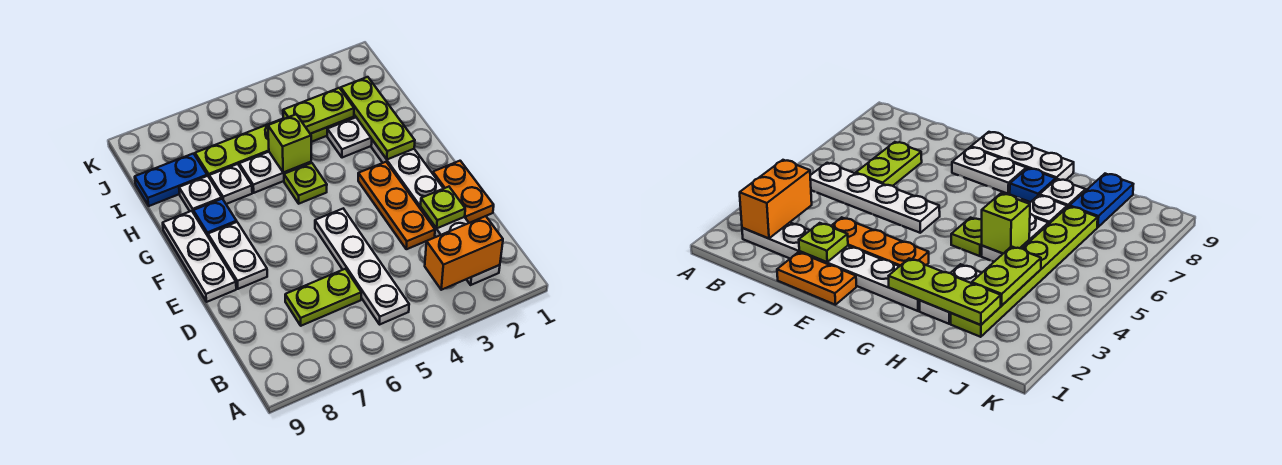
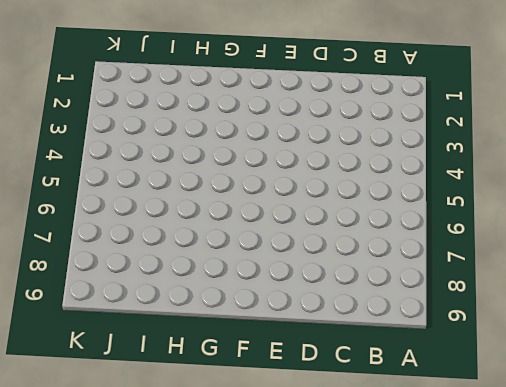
none -> white 1x6 plate [371,140,500,285]
none -> white 1x4 plate [315,209,409,324]
none -> lime 1x2 plate [285,269,361,326]

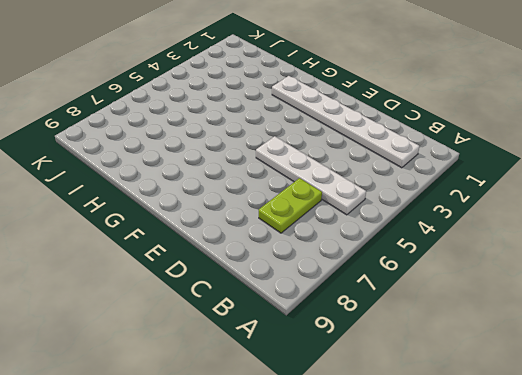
none -> orange 1x2 plate [433,161,494,223]
none -> orange 1x3 plate [358,162,435,249]
none -> white 1x2 plate [208,222,267,289]

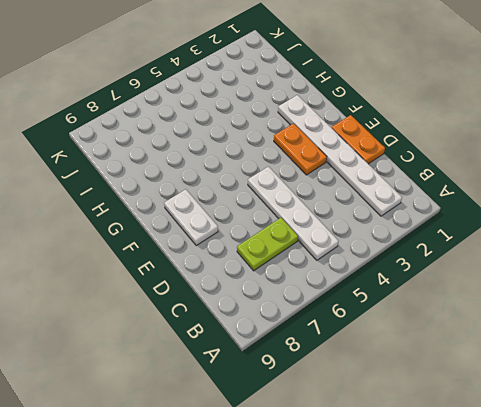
orange 1x2 plate [274,123,327,175] -> orange 1x3 plate [358,162,435,249]
none -> white 1x3 plate [163,211,236,302]
none -> lime 1x1 plate [284,163,327,204]
none -> blue 1x1 plate [193,199,237,236]

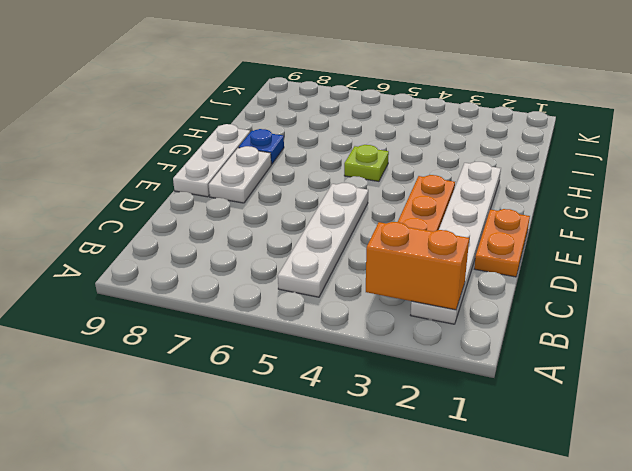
none -> lime 1x2 plate [285,269,361,326]
none -> white 1x2 plate [327,118,372,158]
none -> white 1x2 plate [239,152,311,193]

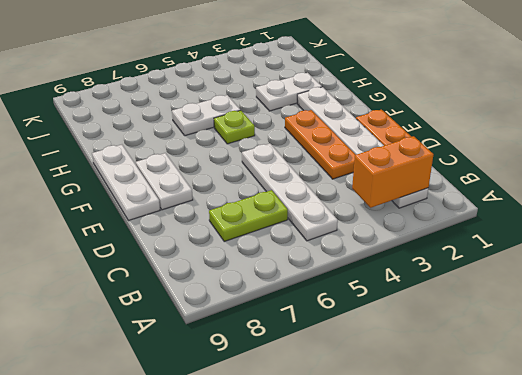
none -> blue 1x1 plate [193,199,237,236]
none -> white 1x1 plate [209,164,252,204]
none -> white 1x1 plate [179,176,222,213]

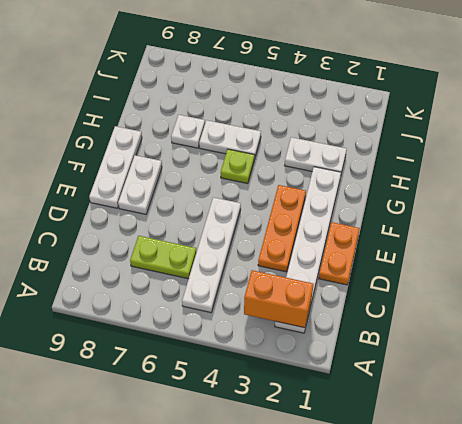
none -> blue 1x1 plate [193,199,237,236]
none -> white 1x1 plate [179,176,222,213]
none -> lime 1x6 plate [195,115,356,177]

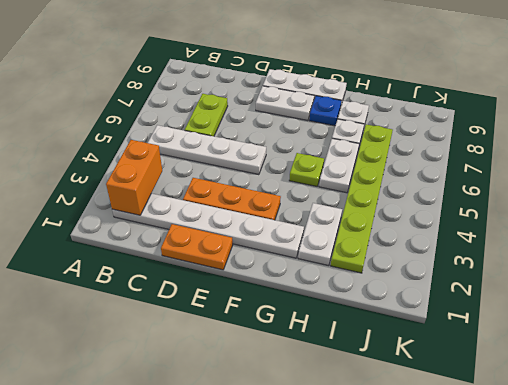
none -> blue 1x2 plate [135,154,207,206]
none -> lime 1x1 plate [421,187,465,228]
none -> lime 1x3 plate [341,77,415,159]

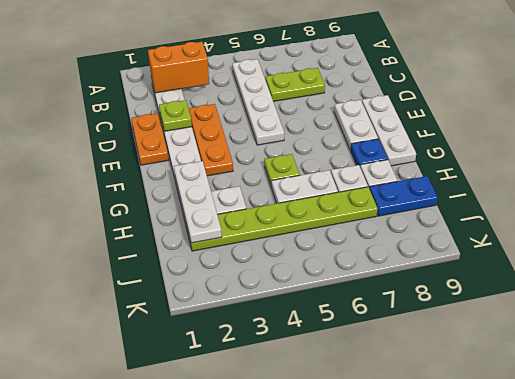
white 1x3 plate [174,161,222,243] -> lime 1x3 plate [341,77,415,159]
none -> lime 1x1 brick [268,114,311,173]
none -> lime 1x2 plate [283,88,354,134]

